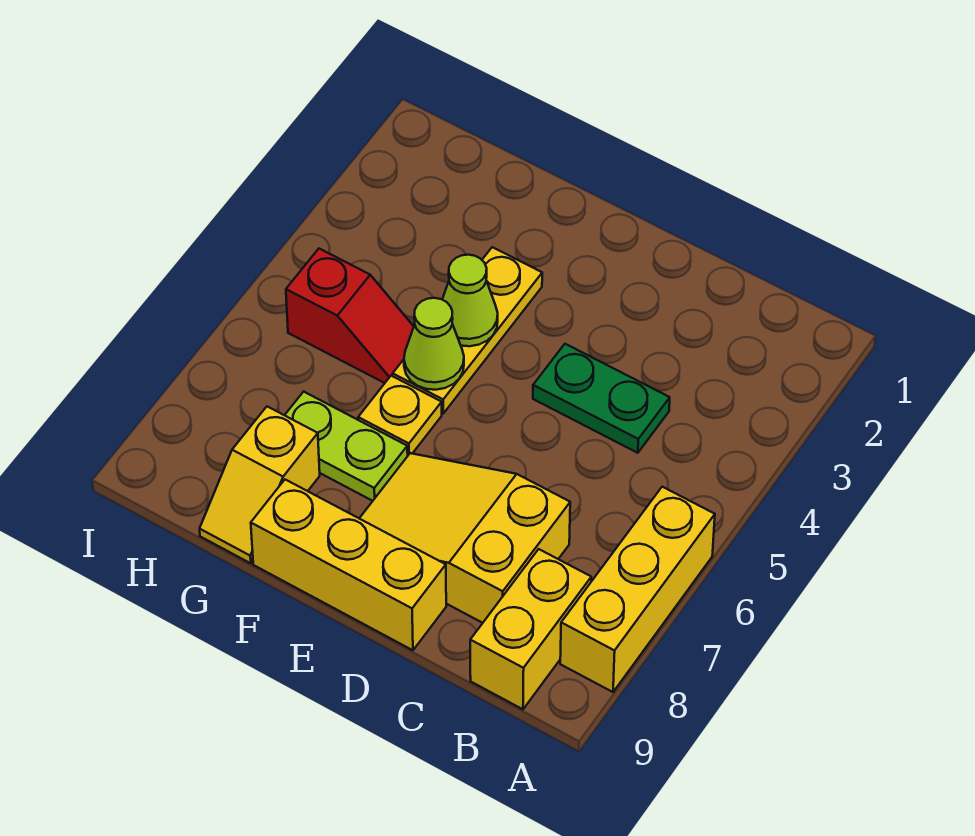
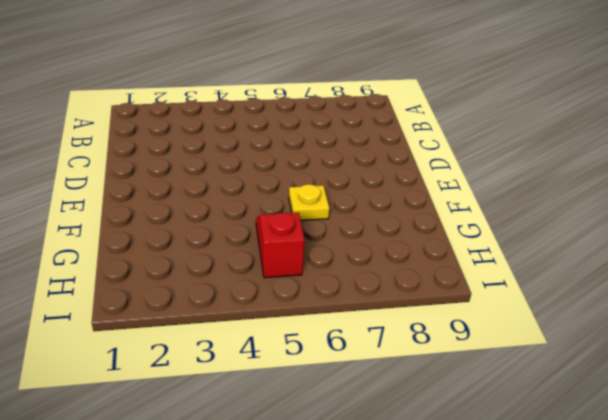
none -> yellow 1x3 brick [560,487,715,692]
none -> yellow 1x2 brick [470,549,591,709]
none -> green 1x2 plate [533,344,670,453]

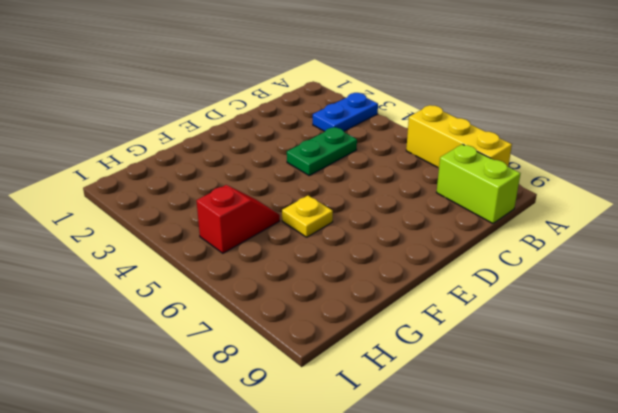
blue 1x2 plate [313,93,378,131] -> none
lime 1x2 brick [436,144,521,223] -> yellow 1x2 brick [470,549,591,709]
none -> yellow 2x3 slope [359,453,570,623]
none -> yellow 1x3 brick [251,480,446,650]
none -> yellow 1x3 plate [393,247,542,413]

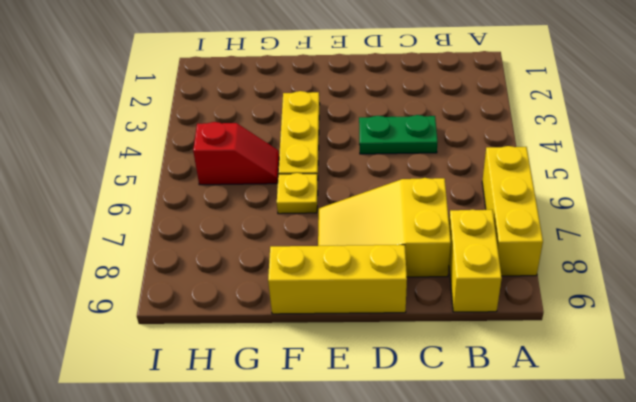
none -> lime 1x2 plate [285,392,408,501]
none -> yellow 1x2 slope [200,406,320,563]
none -> lime 1x1 cone [442,255,498,346]

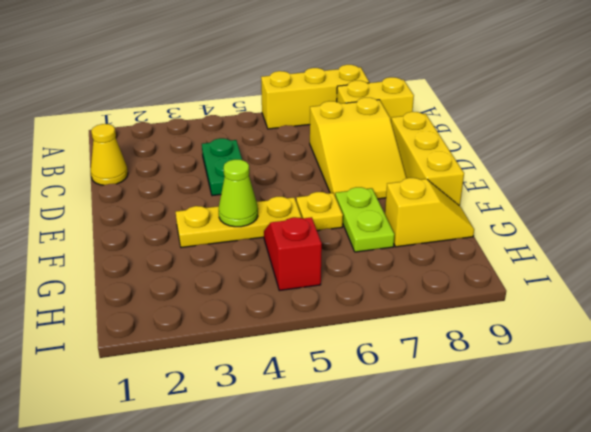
yellow 1x1 cone [90,124,128,185] -> none
none -> lime 1x1 cone [404,298,464,390]

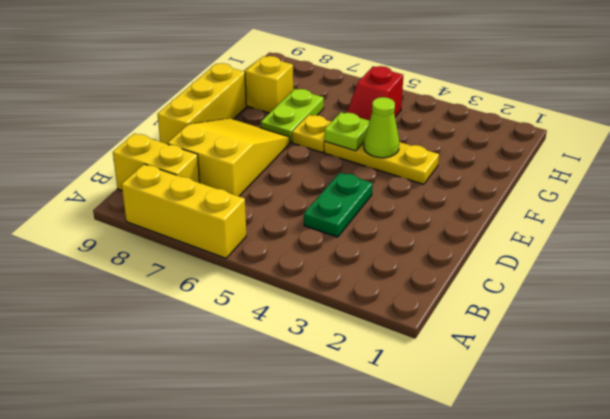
lime 1x1 plate [324,112,369,151] -> lime 1x1 cone [404,298,464,390]

